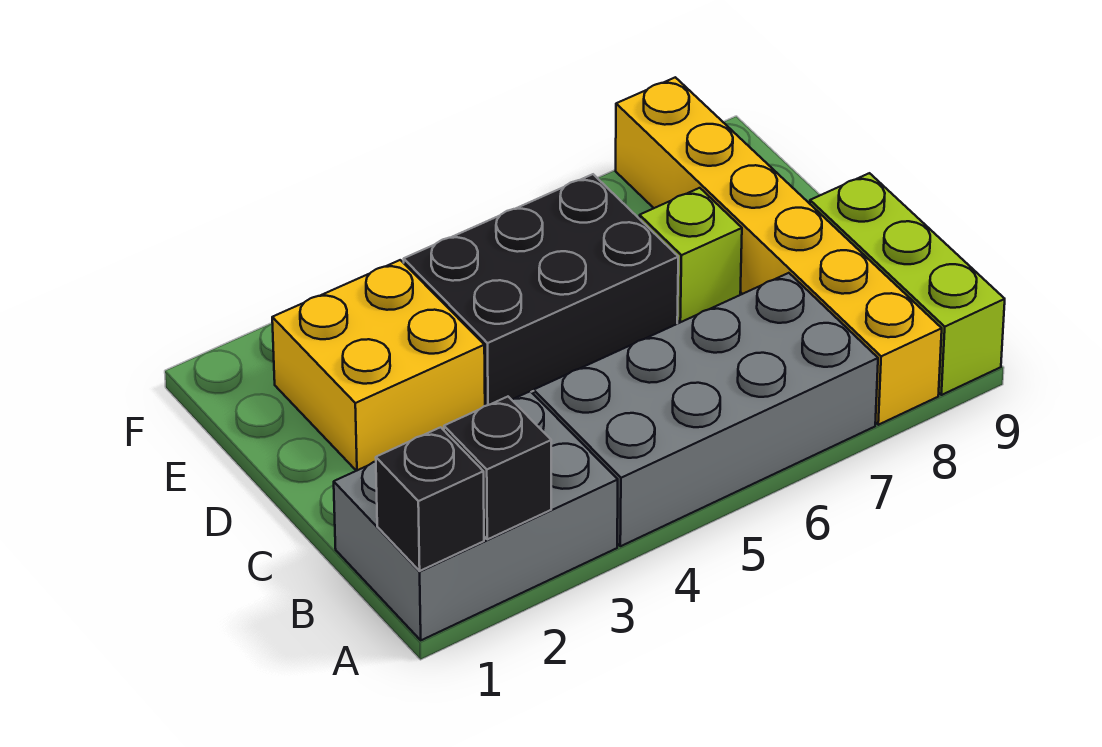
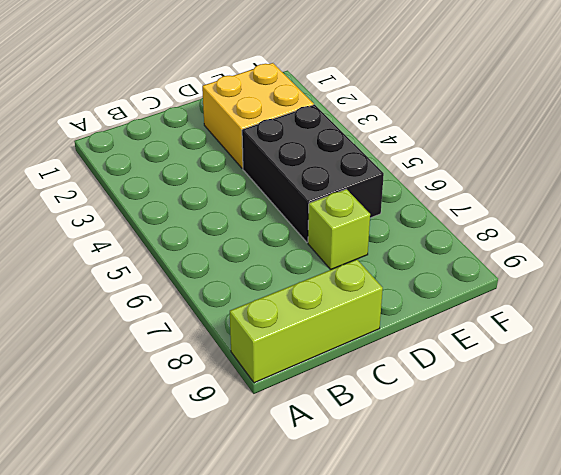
none -> grey 2x3 brick [334,391,618,640]
none -> grey 2x4 brick [534,273,878,546]

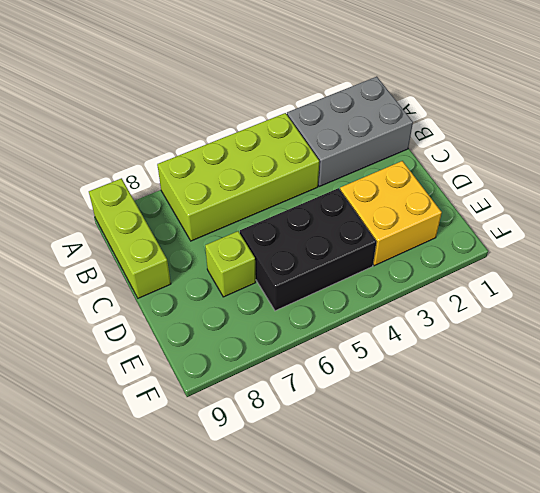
lime 2x4 brick [157,113,319,241] -> grey 2x4 brick [534,273,878,546]
none -> yellow 1x6 brick [616,77,942,425]
none -> black 1x1 brick [376,427,484,571]

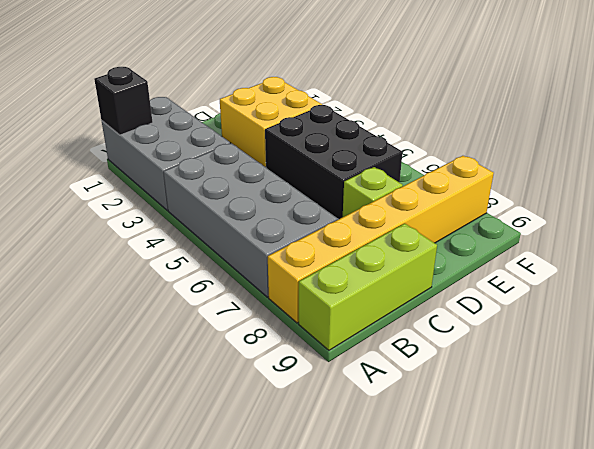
none -> black 1x1 brick [444,397,551,539]

